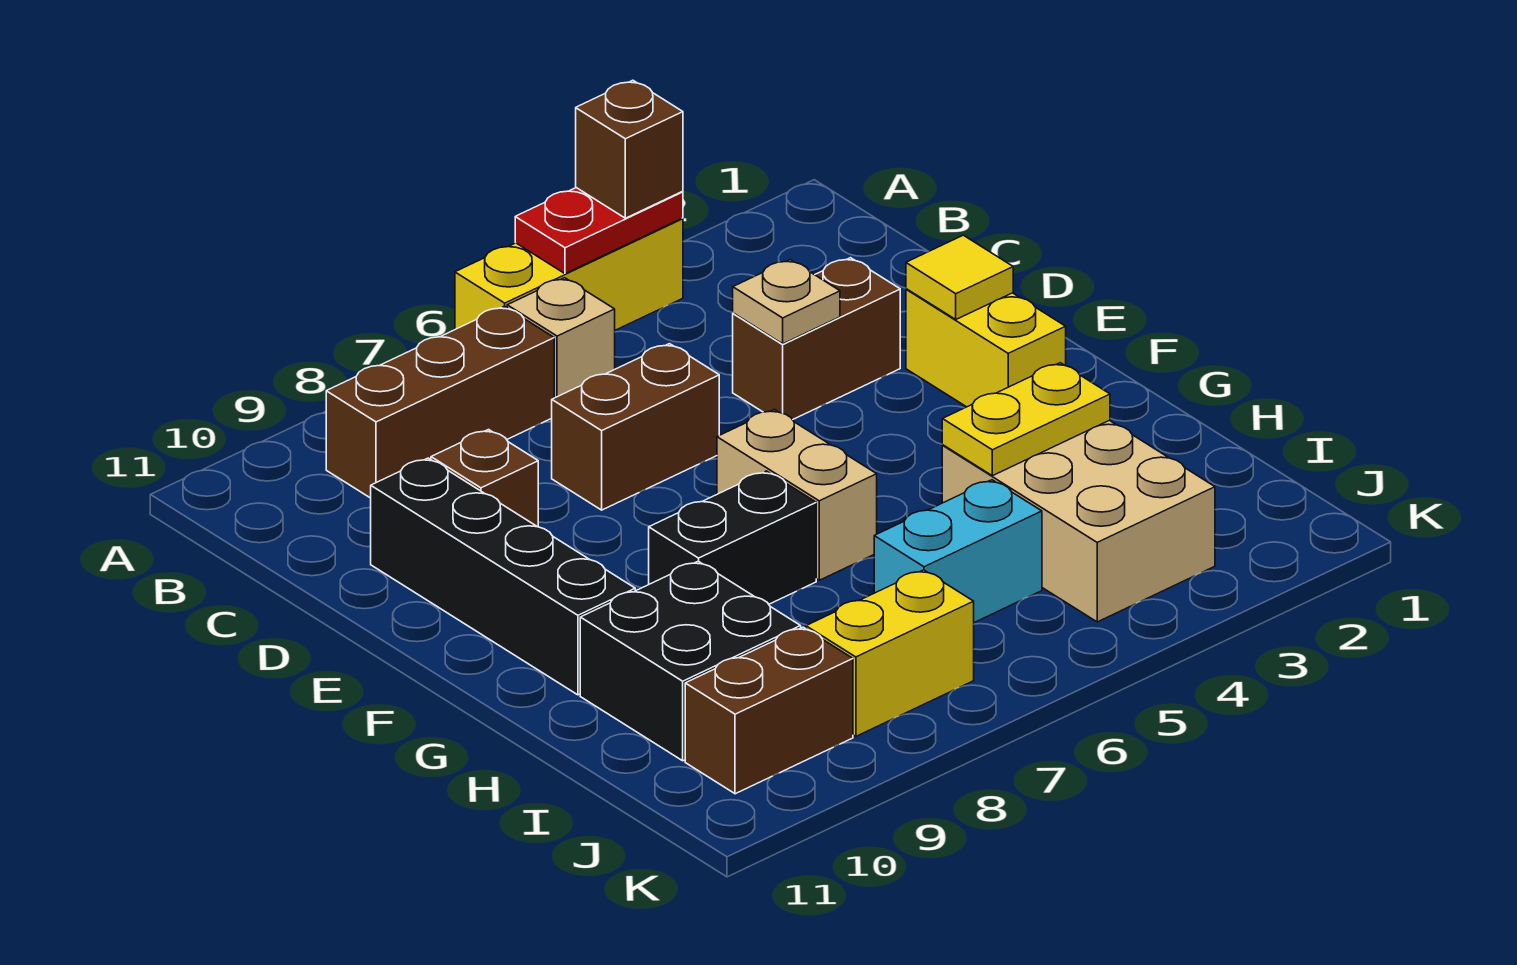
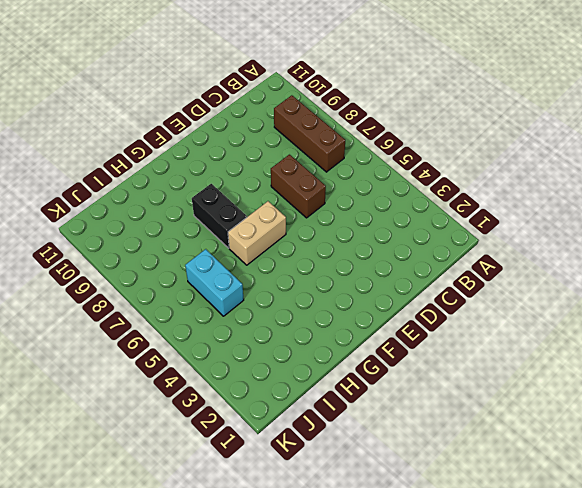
none -> yellow 1x3 brick [455,219,683,330]
none -> tan 1x1 brick [507,278,615,398]
none -> brown 1x2 brick [733,258,900,420]

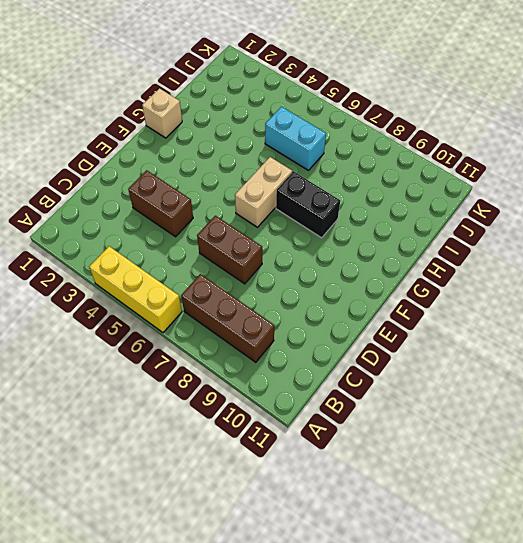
tan 1x1 brick [142,88,182,138] -> tan 1x1 brick moved to [507,278,615,398]
none -> brown 1x1 brick [431,430,538,527]
none -> black 1x4 brick [371,458,635,695]
none -> yellow 1x2 brick [906,289,1066,407]

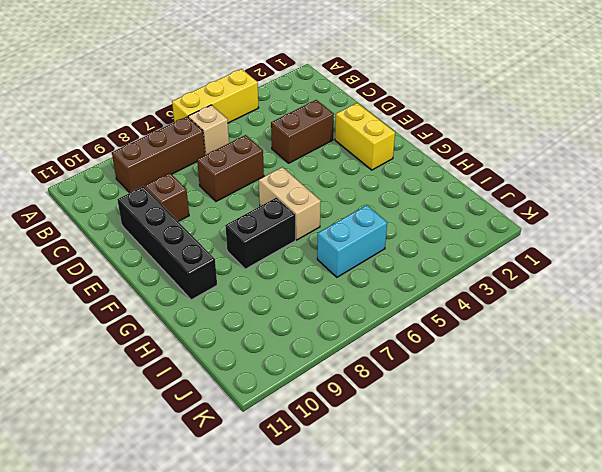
none -> tan 2x3 brick [942,420,1215,622]
none -> black 2x2 brick [580,561,801,761]
none -> yellow 1x2 brick [806,570,974,736]

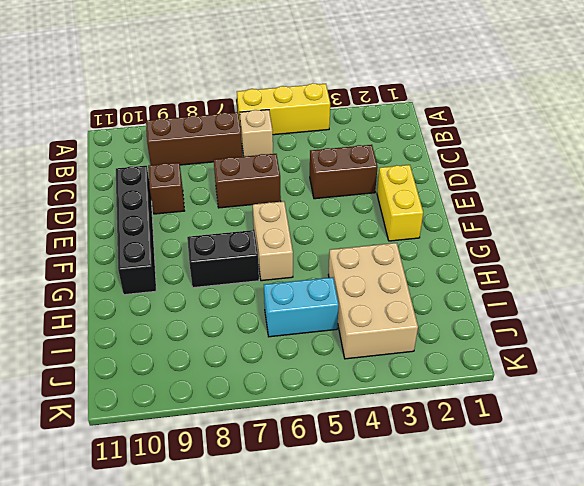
none -> black 2x2 brick [580,561,801,761]
none -> yellow 1x2 brick [806,570,974,736]
none -> brown 1x2 brick [685,627,853,794]

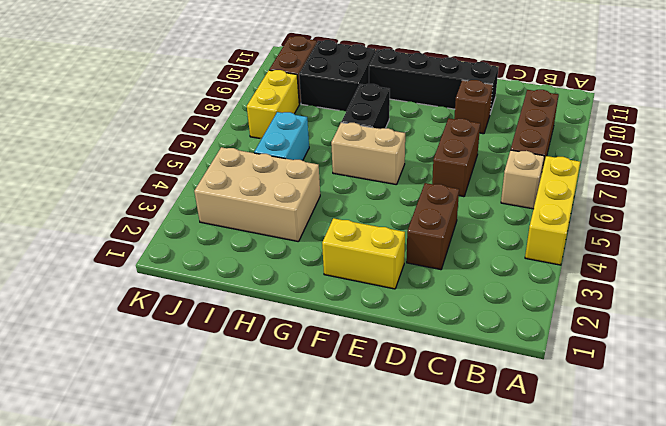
none -> red 1x2 plate [515,188,683,274]
none -> tan 1x1 plate [733,260,840,344]
none -> yellow 1x1 tile [906,235,1013,319]

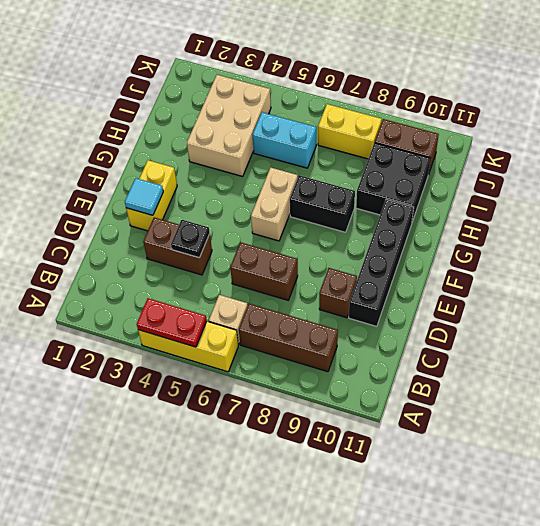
black 1x1 plate [171,220,210,258] -> tan 1x1 plate [733,260,840,344]
cyan 1x1 tile [125,178,163,215] -> yellow 1x1 tile [906,235,1013,319]
none -> yellow 1x2 plate [942,363,1110,476]
none -> brown 1x1 brick [576,80,683,218]

